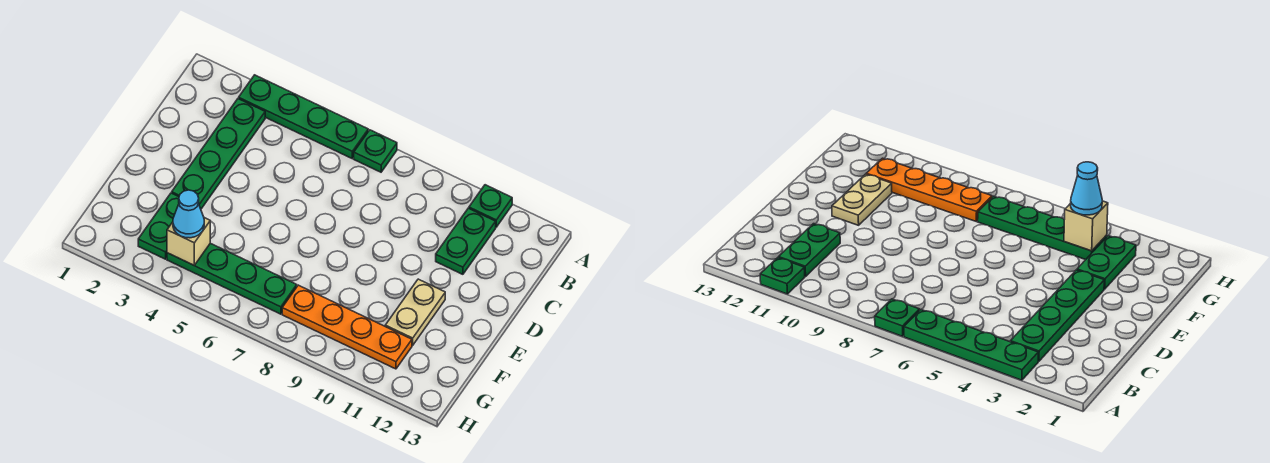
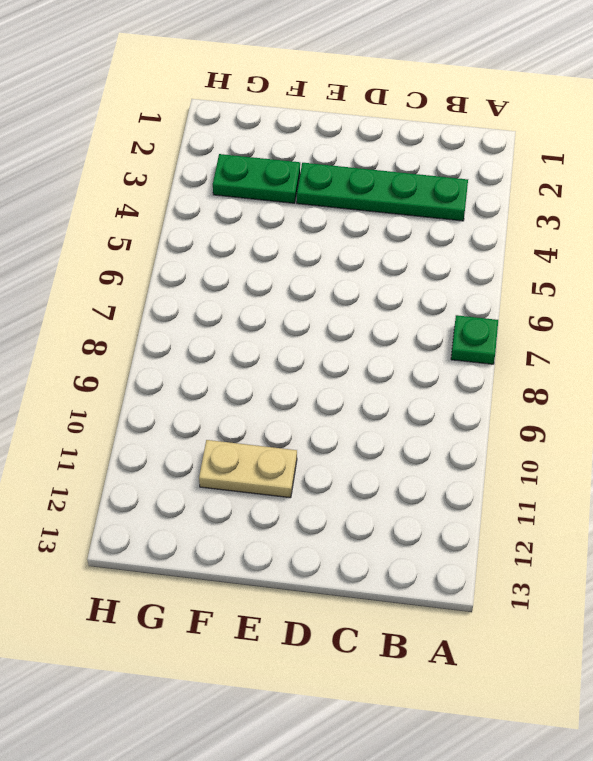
none -> green 1x4 plate [239,75,368,158]
none -> green 1x1 plate [469,185,512,227]

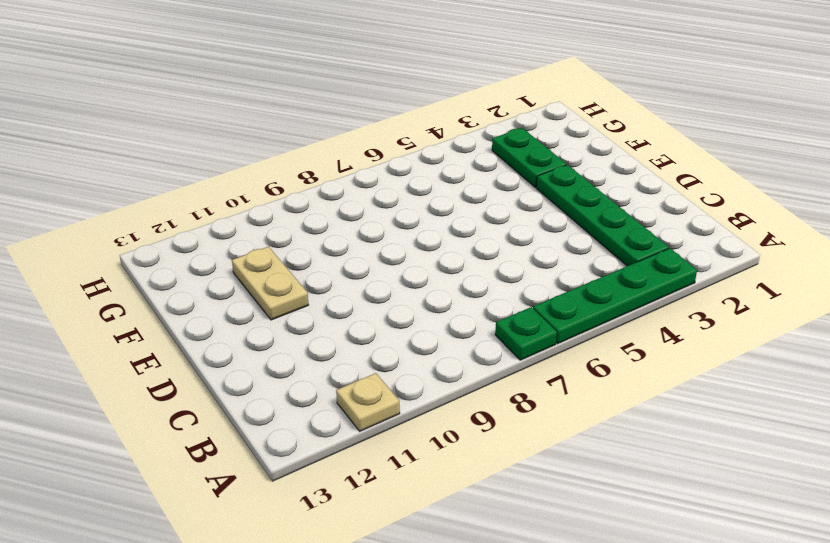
tan 1x1 plate [336,373,400,431] -> green 1x1 plate [469,185,512,227]
none -> green 1x2 plate [436,208,496,274]
none -> green 1x4 plate [167,243,297,314]

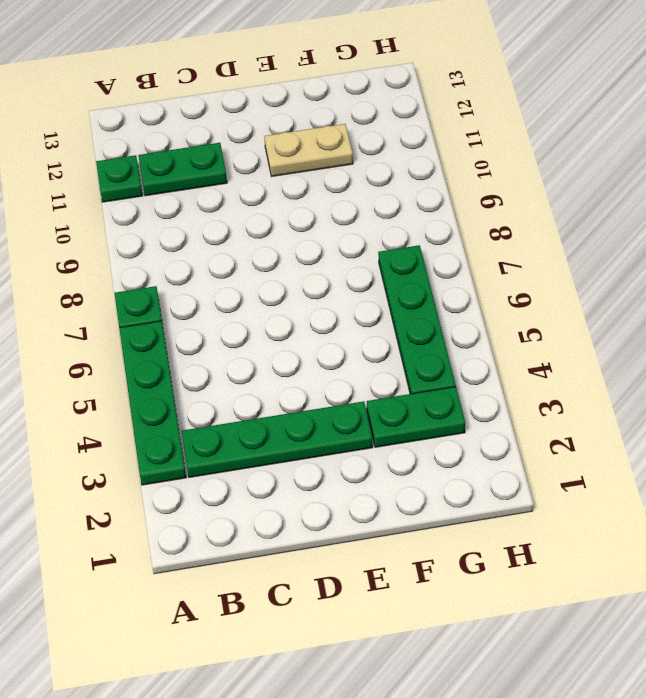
none -> orange 1x4 plate [282,285,412,369]
none -> tan 1x1 brick [167,218,210,265]

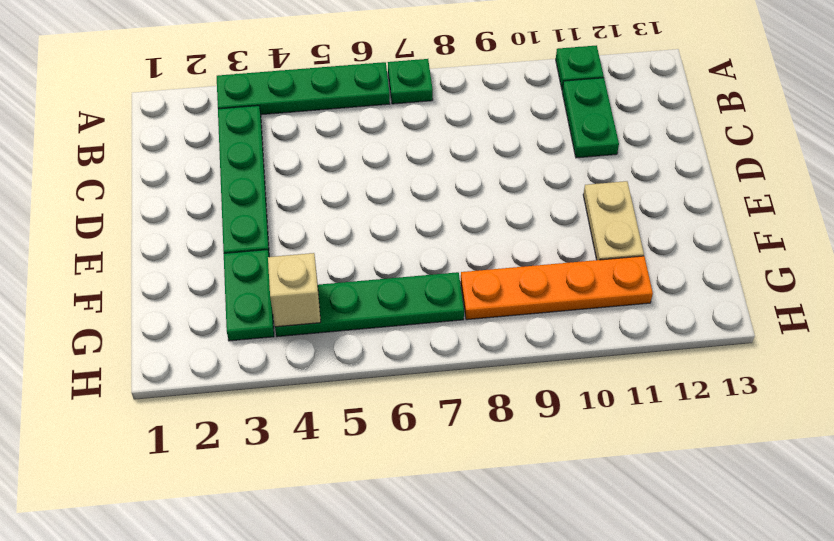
none -> cyan 1x1 cone [173,190,204,238]

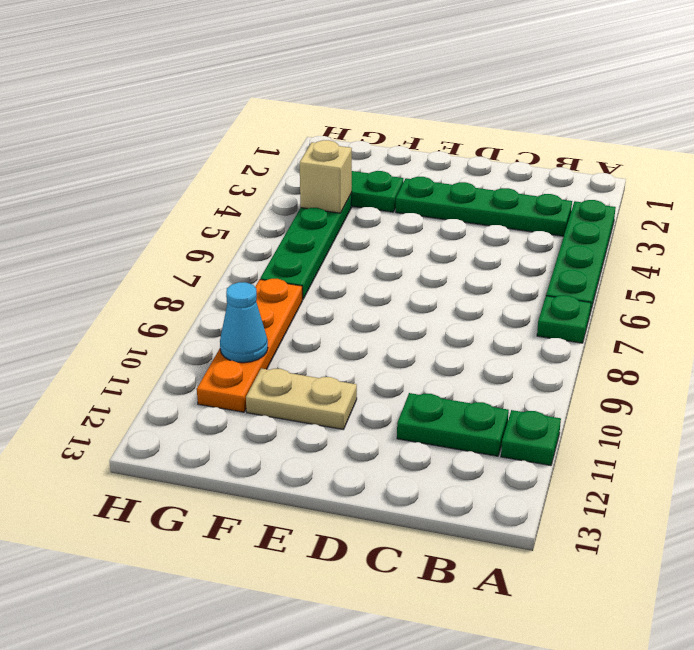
cyan 1x1 cone [220,282,268,363] -> cyan 1x1 cone moved to [173,190,204,238]

